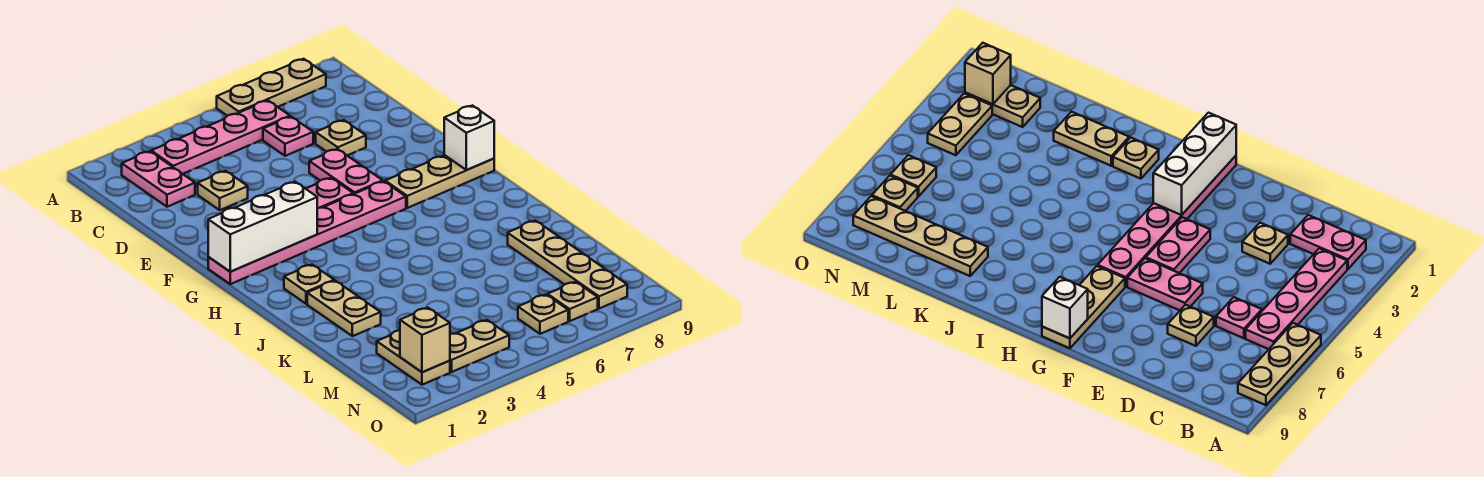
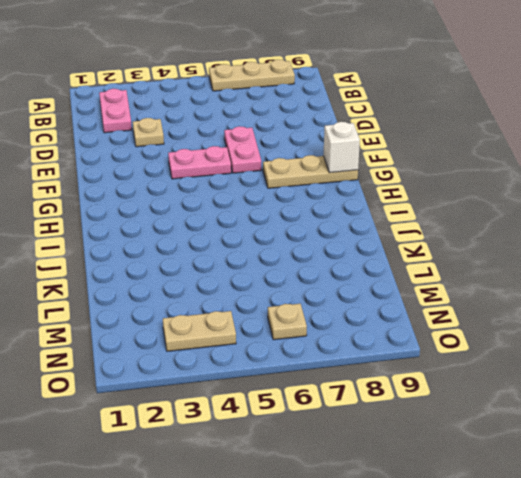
none -> pink 1x4 plate [151,100,290,174]
none -> pink 1x1 plate [263,117,313,156]
none -> tan 1x1 plate [316,120,366,156]

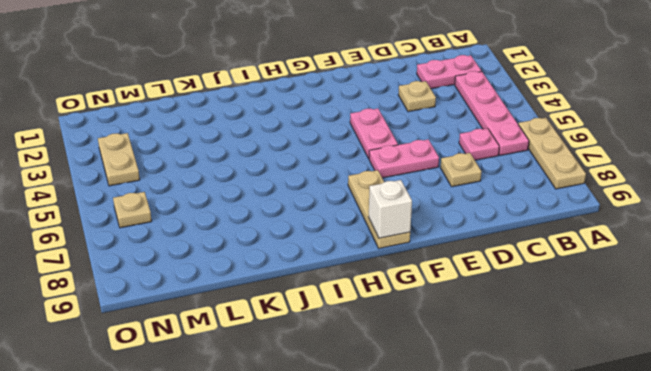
none -> pink 1x6 plate [208,181,406,284]
none -> tan 1x1 plate [284,265,334,304]
none -> tan 1x2 plate [307,281,381,336]

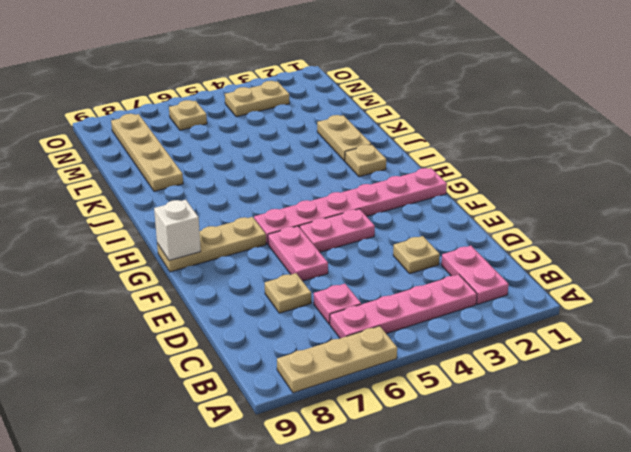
none -> tan 1x2 plate [377,330,450,385]
none -> tan 1x1 plate [548,282,598,321]
none -> white 1x3 brick [208,182,317,272]

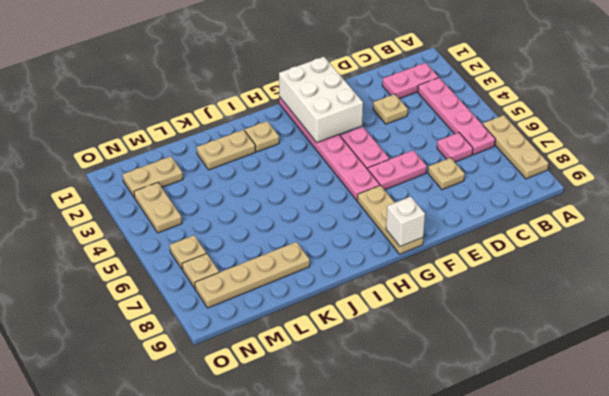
white 2x3 brick [279,57,363,142] -> white 1x3 brick [208,182,317,272]
none -> tan 1x1 brick [400,308,450,372]

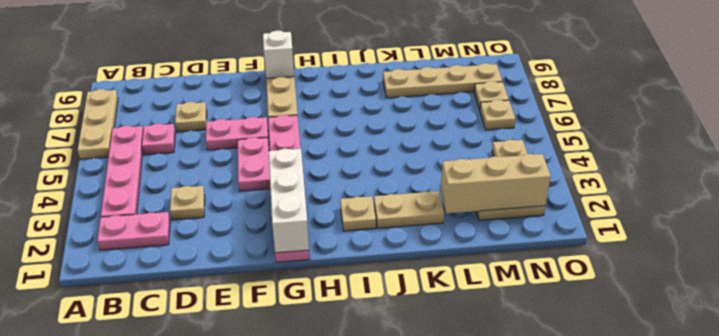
tan 1x3 brick [441,154,551,213] -> tan 1x1 brick [400,308,450,372]

